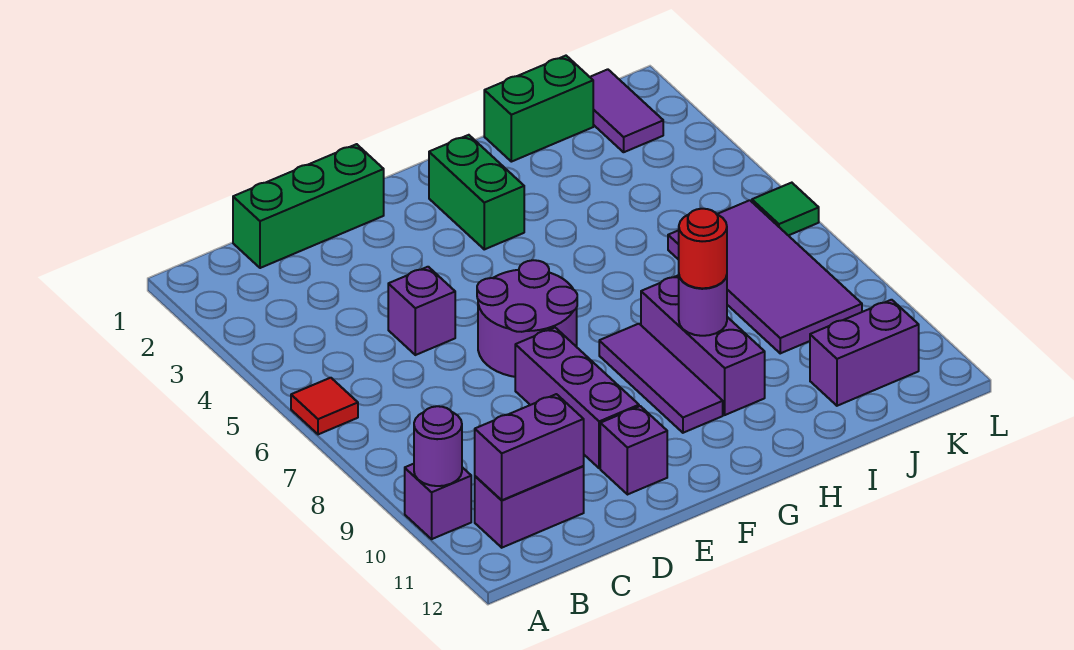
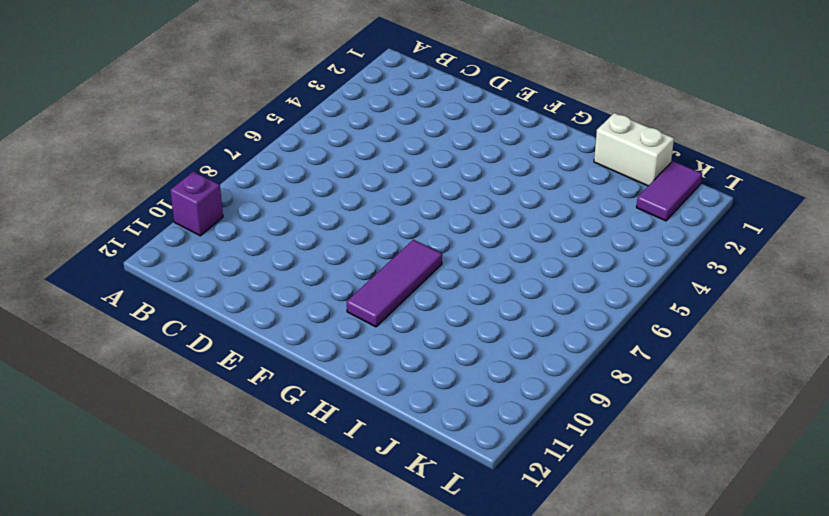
white 1x2 brick [594,113,674,186] -> green 1x2 brick [484,56,593,162]
none -> red 1x1 tile [291,378,358,434]
none -> purple 1x2 brick [475,466,584,548]
none -> green 1x3 brick [233,144,384,268]

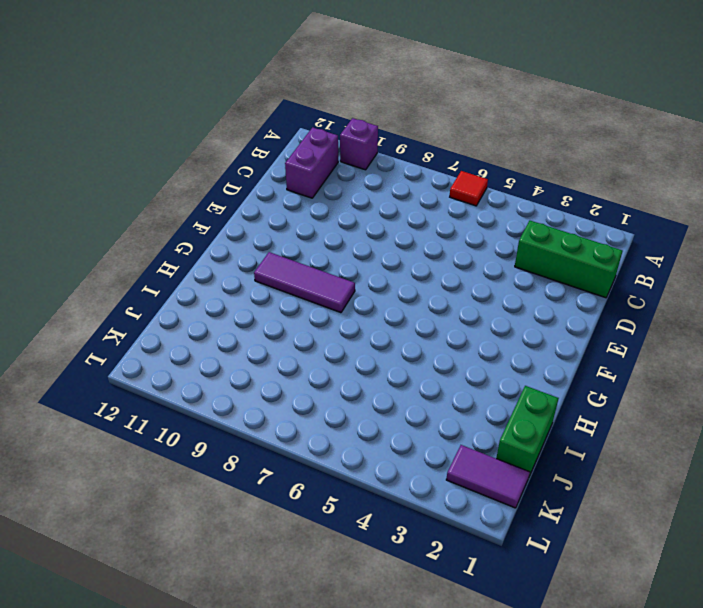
green 1x3 brick [515,221,622,298] -> green 1x3 brick turned to [233,144,384,268]
none -> purple 1x1 brick [388,267,455,355]
none -> purple 2x2 round brick [477,260,577,377]
none -> purple 1x3 brick [515,328,639,468]

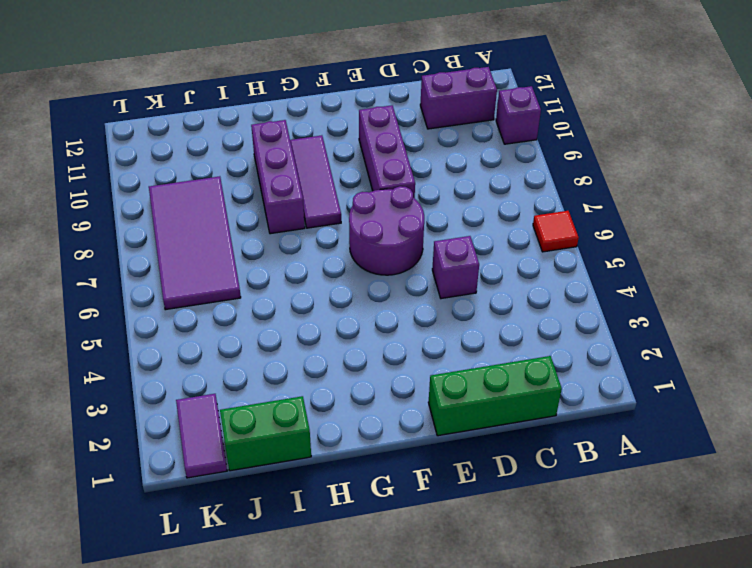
none -> purple 1x1 brick [600,406,667,495]
none -> green 1x2 brick [429,135,524,249]
none -> purple 1x2 brick [810,300,919,406]

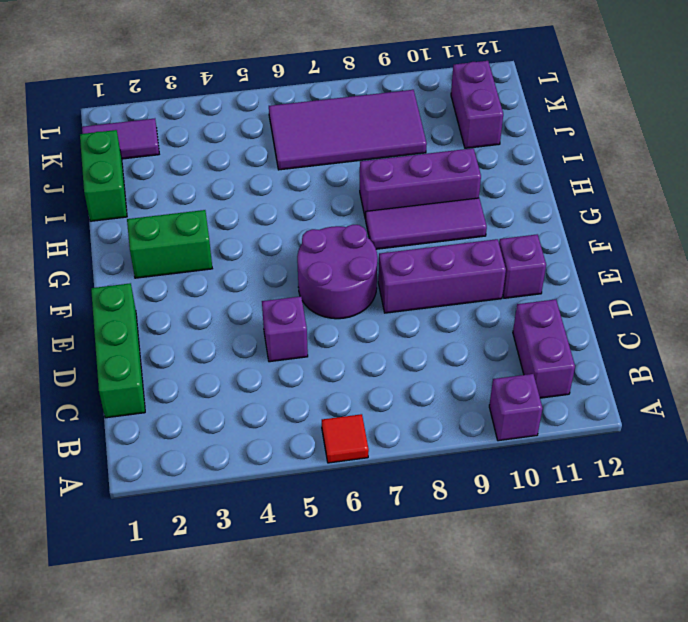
none -> green 1x1 tile [752,183,819,236]
none -> purple 1x1 round brick [414,406,462,486]
none -> purple 1x2 brick [475,394,584,500]

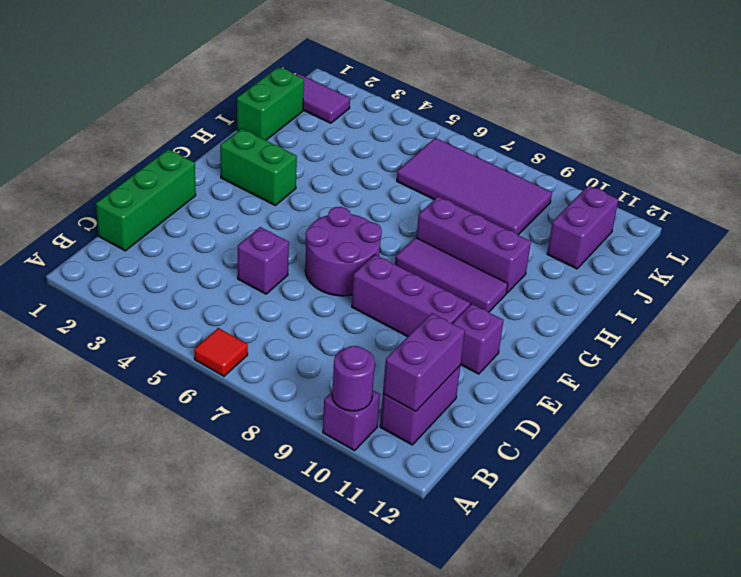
none -> green 1x1 tile [752,183,819,236]
none -> purple 1x1 round brick [679,276,727,336]
none -> red 1x1 round brick [679,209,727,288]

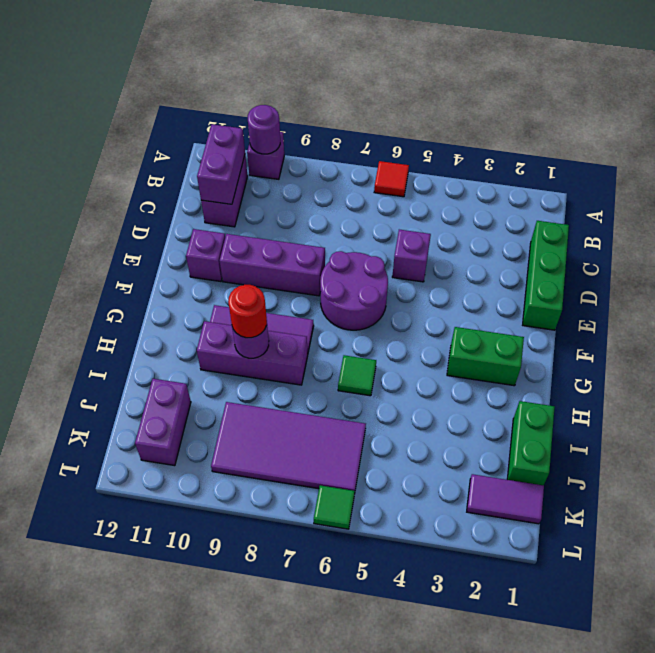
green 1x1 tile [338,355,376,396] -> none

